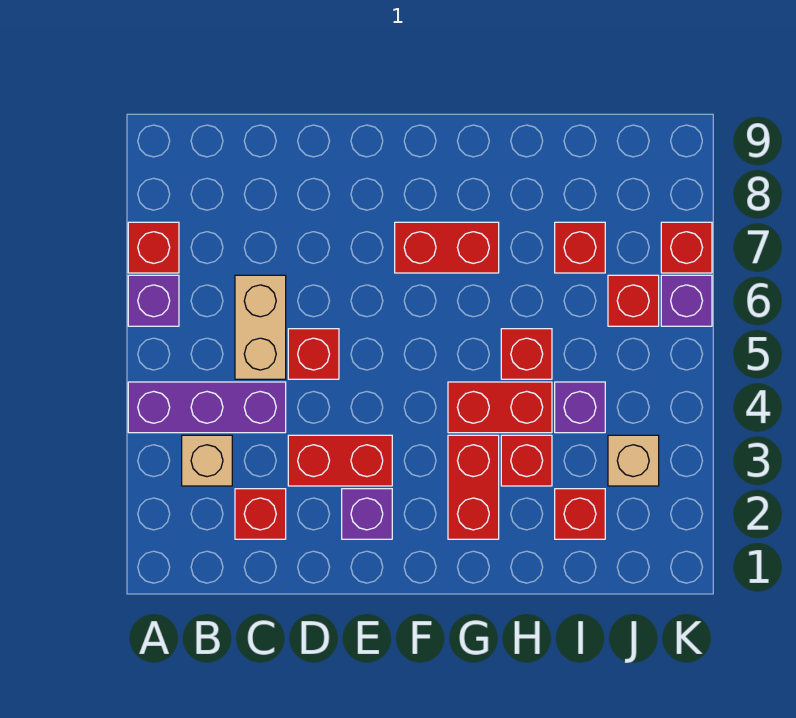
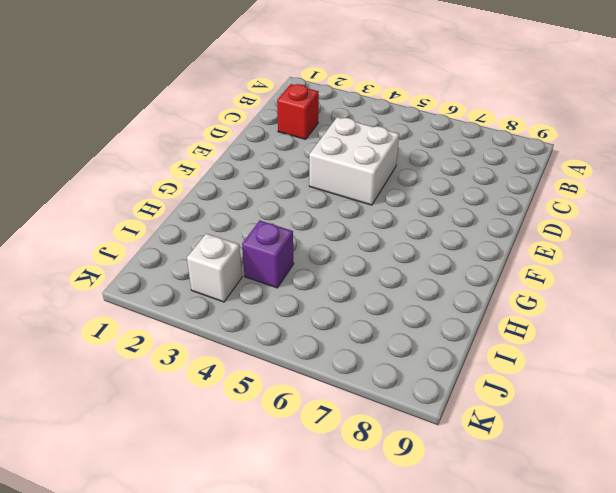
white 2x2 brick [309,117,399,205] -> red 1x1 brick [288,329,339,379]
white 1x1 brick [187,233,242,302] -> tan 1x1 brick [608,435,659,486]
none -> purple 1x3 brick [128,382,286,433]
none -> purple 1x1 brick [128,275,179,326]
none -> red 1x1 brick [128,222,179,273]

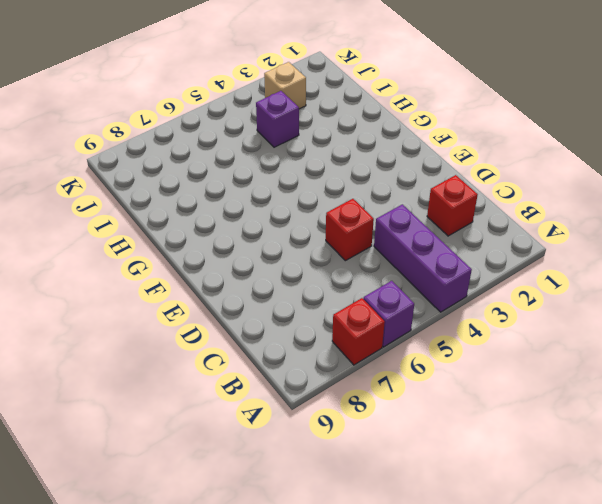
none -> tan 1x1 brick [182,435,232,486]
none -> tan 1x2 brick [235,275,286,379]
none -> red 1x2 brick [288,435,392,486]

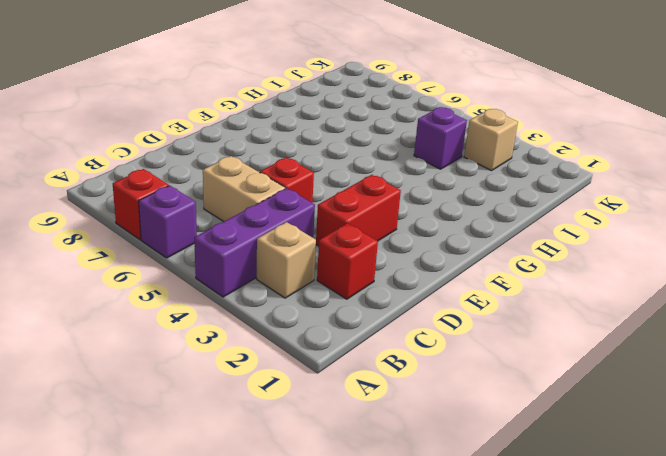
none -> purple 1x1 brick [342,489,392,539]
none -> red 1x2 brick [395,222,499,273]
none -> red 1x2 brick [448,435,499,539]

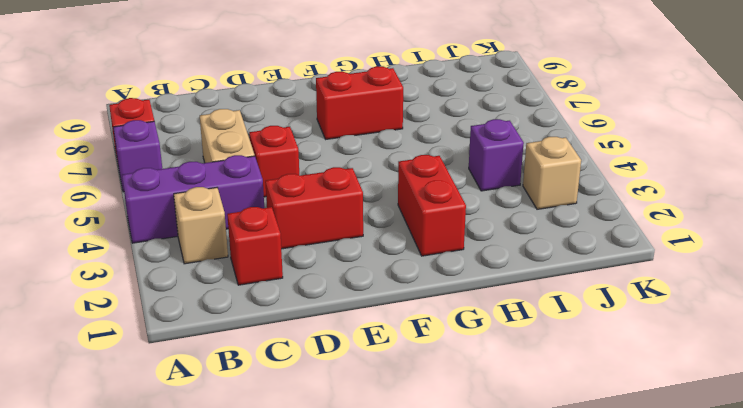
none -> purple 1x1 brick [342,489,392,539]
none -> red 1x2 brick [448,382,552,433]
none -> red 1x1 brick [501,435,552,486]

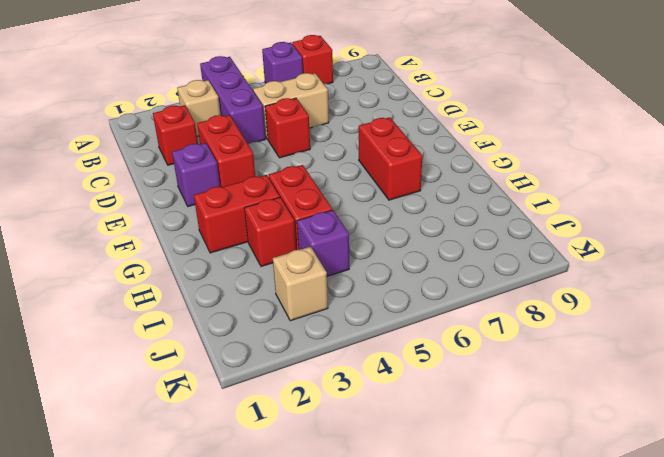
none -> red 1x1 brick [501,329,552,379]
none -> red 1x1 brick [555,489,605,539]
none -> red 1x1 brick [555,222,605,273]

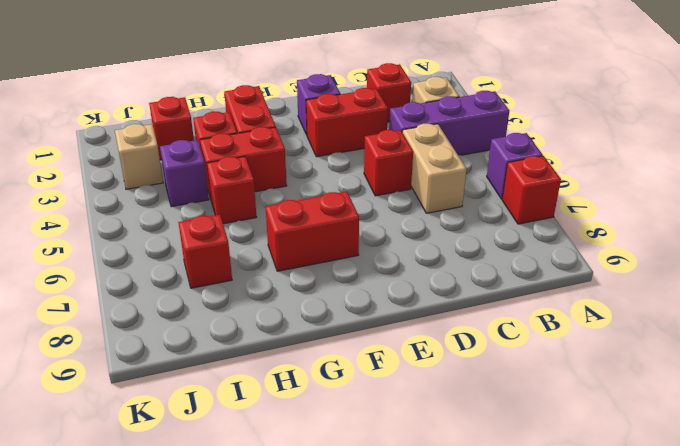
none -> red 1x1 brick [608,275,659,326]
none -> purple 1x1 brick [661,275,712,326]
none -> red 1x1 brick [661,222,712,273]

